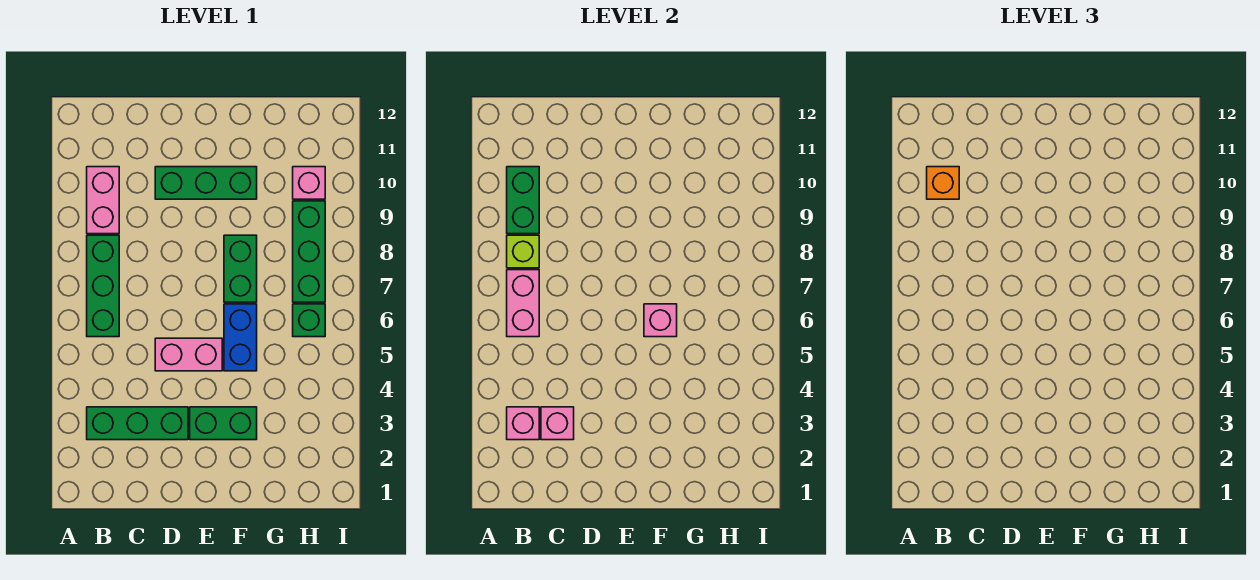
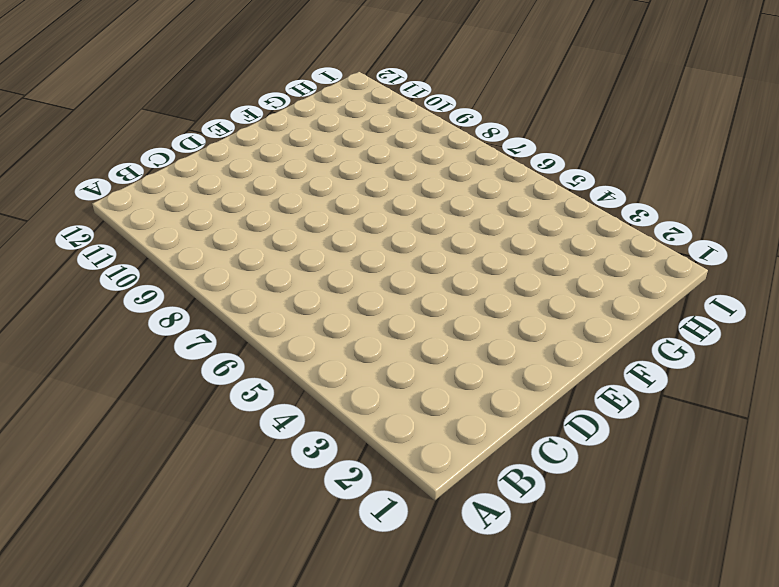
none -> green 1x3 brick [87,407,188,440]
none -> green 1x3 brick [87,235,119,337]
none -> pink 1x2 brick [87,167,119,234]

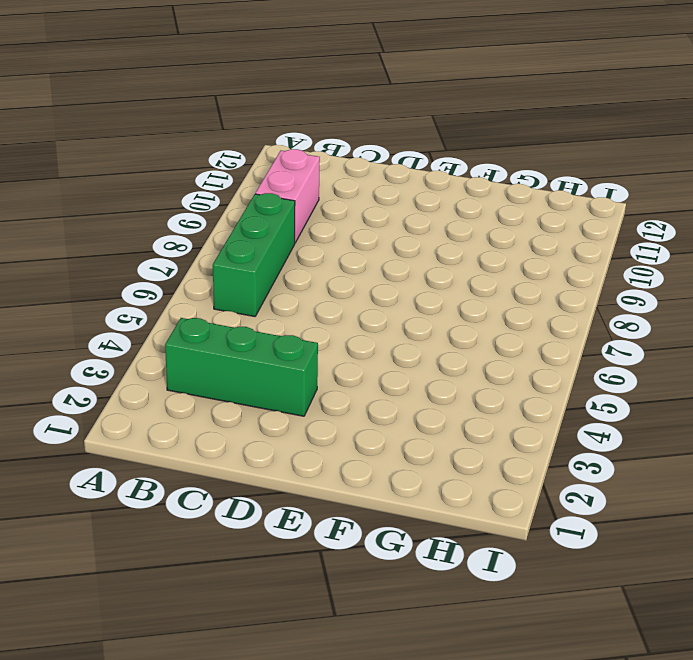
none -> pink 1x2 brick [155,338,222,371]
none -> green 1x3 brick [155,167,257,199]
none -> green 1x2 brick [190,407,257,440]

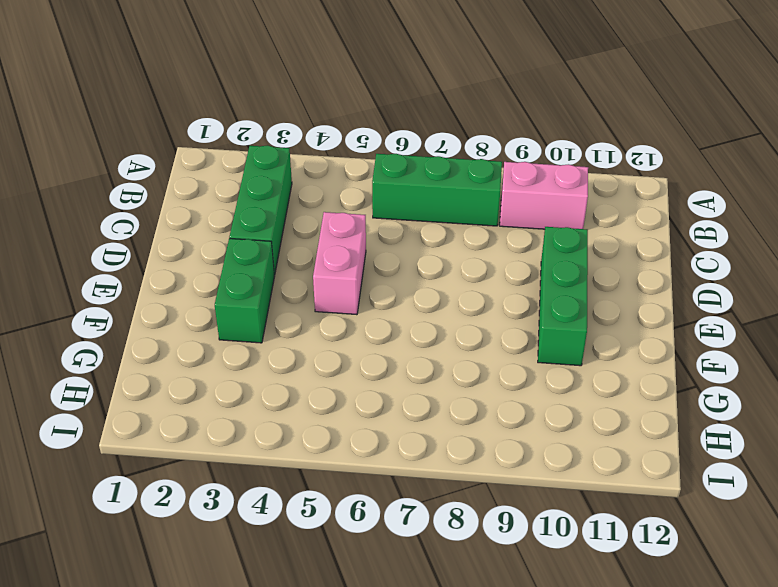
none -> blue 1x2 brick [224,304,257,371]
none -> green 1x2 brick [224,235,257,302]
none -> green 1x1 brick [293,304,325,337]

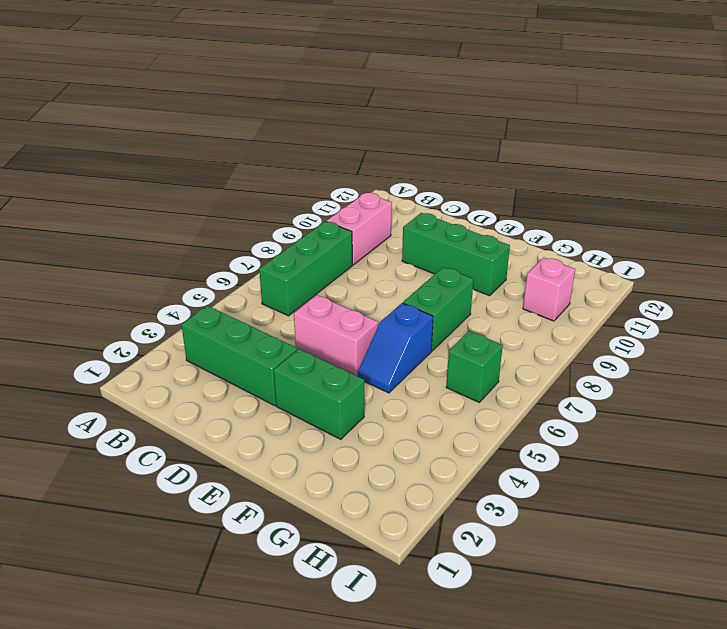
blue 1x2 slope [358,303,433,393] -> blue 1x2 brick [224,304,257,371]
none -> green 1x3 brick [293,201,325,302]
none -> pink 1x1 brick [507,407,539,440]
none -> pink 1x2 brick [507,270,539,337]

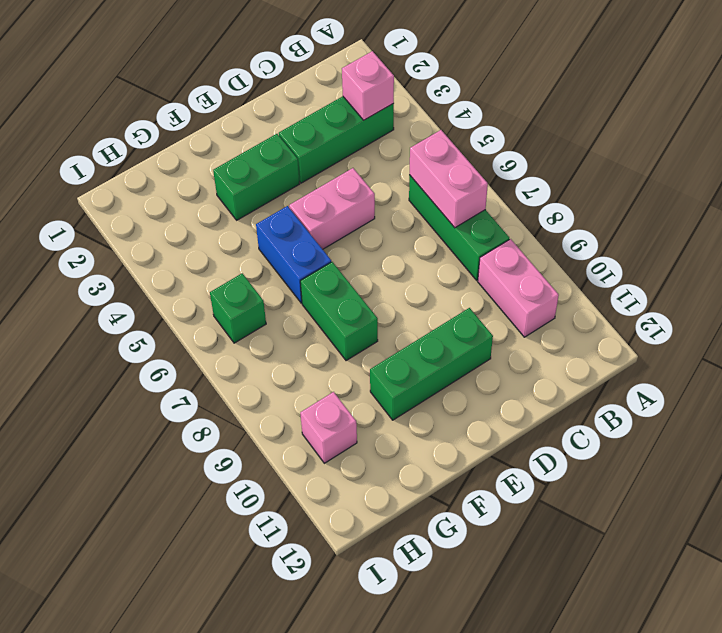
none -> green 1x3 brick [293,201,325,302]
none -> lime 1x1 brick [507,235,539,268]
none -> green 1x2 brick [507,167,539,234]

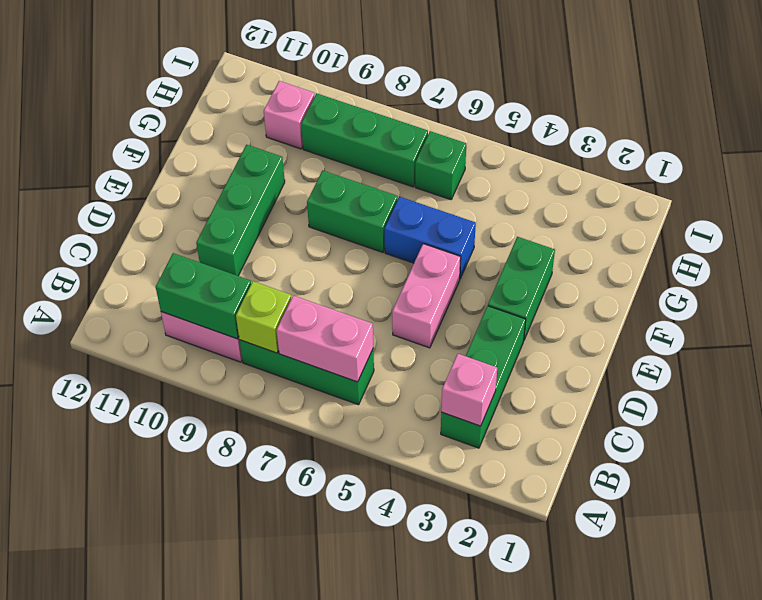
none -> pink 1x1 brick [541,407,574,440]
none -> pink 1x1 brick [644,304,677,337]
none -> orange 1x1 brick [927,167,959,199]

